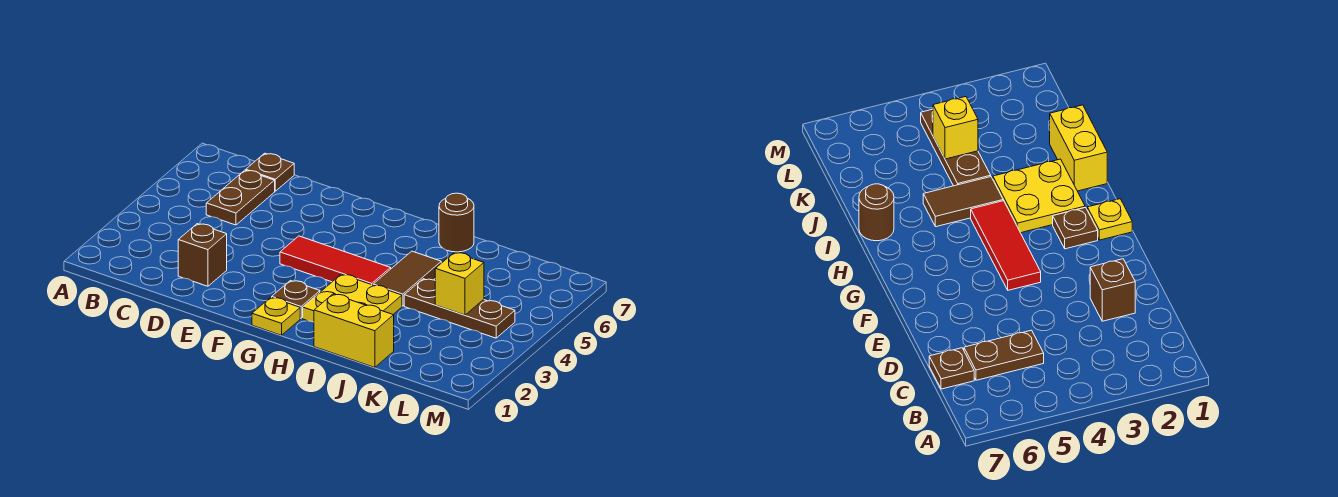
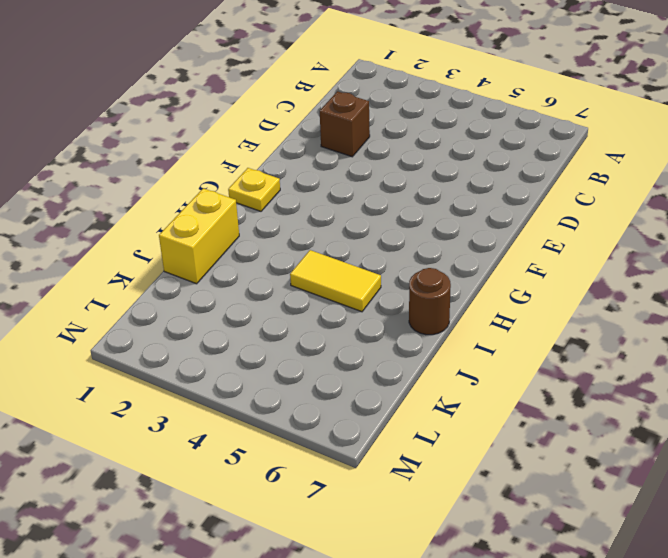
yellow 1x2 tile [290,250,381,312] -> brown 1x2 tile [373,251,441,306]
none -> brown 1x2 plate [206,170,275,225]
none -> brown 1x1 plate [246,153,294,191]
none -> red 1x3 tile [280,236,391,285]

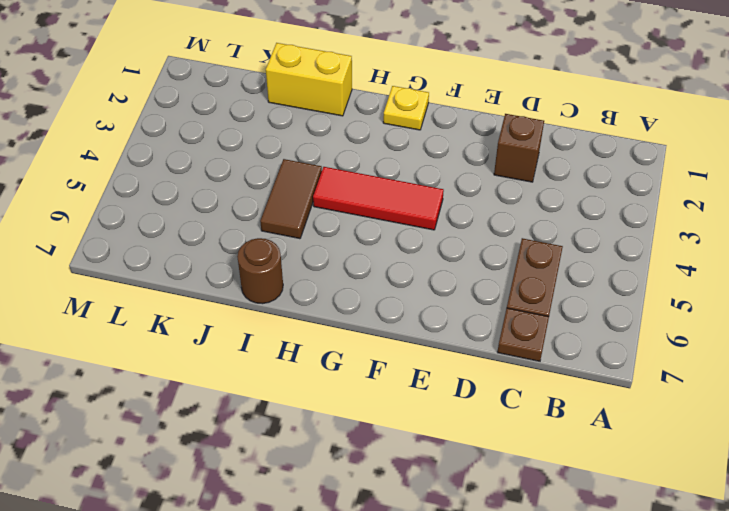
none -> brown 1x1 plate [272,280,320,318]
none -> yellow 2x2 plate [303,274,402,322]
none -> brown 1x3 plate [404,279,515,338]

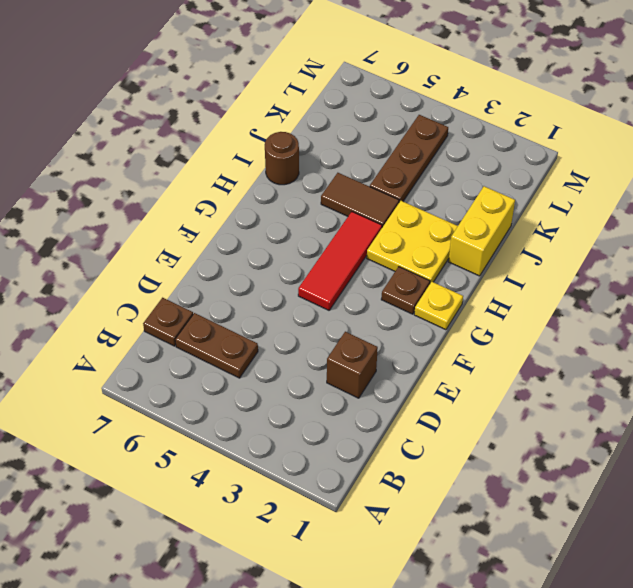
none -> yellow 1x1 brick [435,252,484,315]

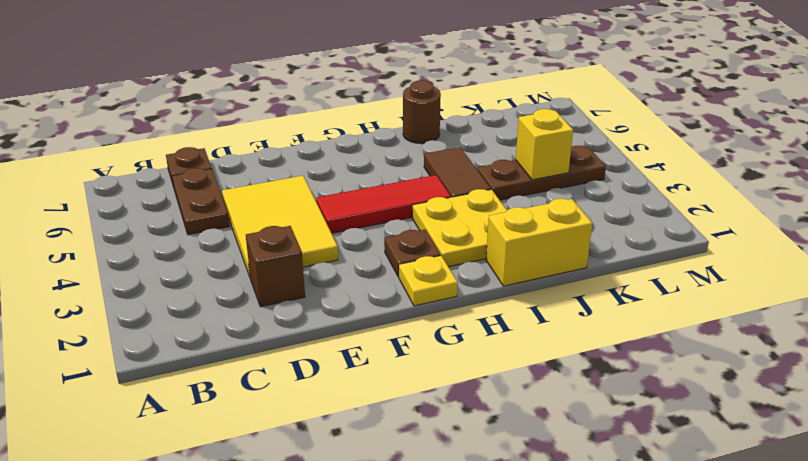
yellow 2x3 tile [222,176,338,276] -> none

